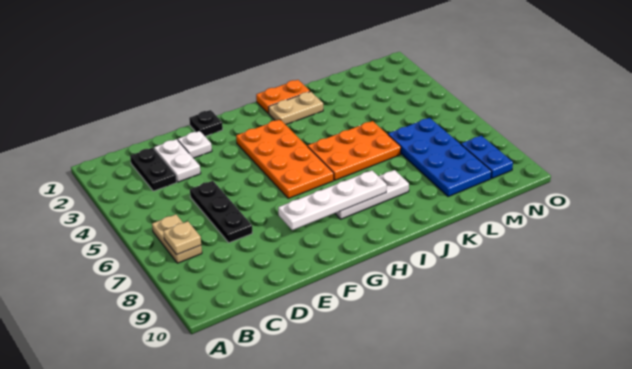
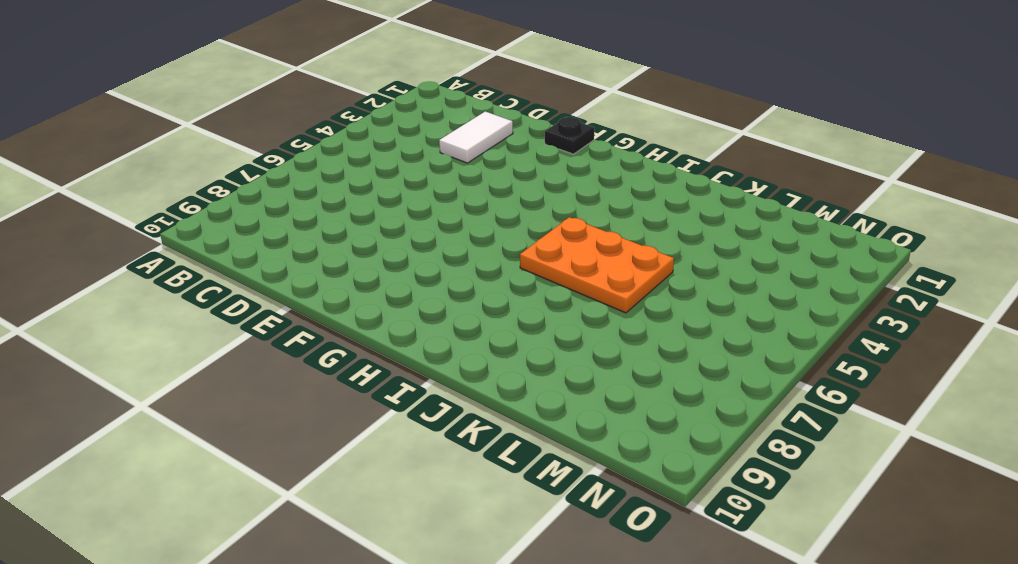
white 1x2 tile [439,112,513,163] -> white 1x2 plate [154,139,201,182]
none -> tan 1x2 plate [152,214,202,263]
none -> black 1x2 plate [130,148,177,191]
none -> black 1x3 plate [190,181,252,243]

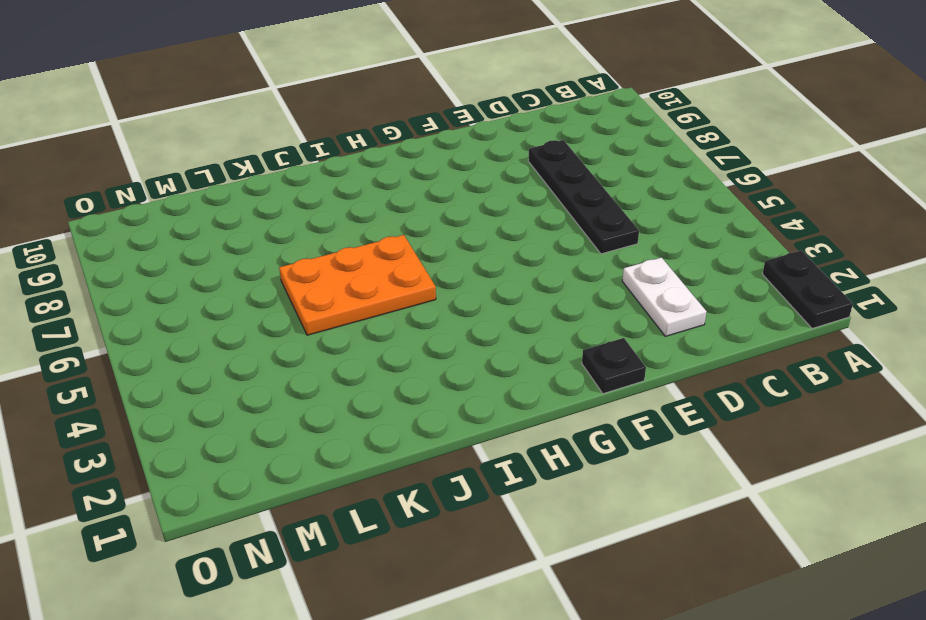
black 1x2 plate [763,250,853,329] -> black 1x2 plate moved to [130,148,177,191]
black 1x4 plate [528,140,639,254] -> black 1x3 plate [190,181,252,243]
none -> tan 1x2 plate [152,214,202,263]
none -> white 1x1 plate [178,131,212,158]
none -> orange 2x4 plate [236,120,334,198]

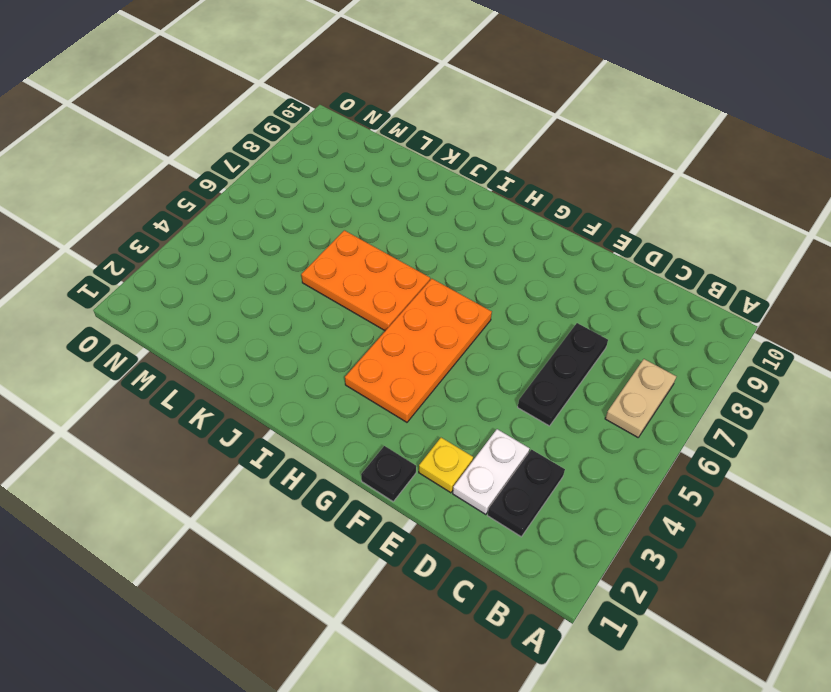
yellow 1x1 plate [419,438,473,493] -> white 1x1 plate [178,131,212,158]
none -> white 1x3 plate [335,170,409,219]
none -> orange 1x2 plate [256,80,310,113]
none -> tan 1x2 plate [269,92,323,125]

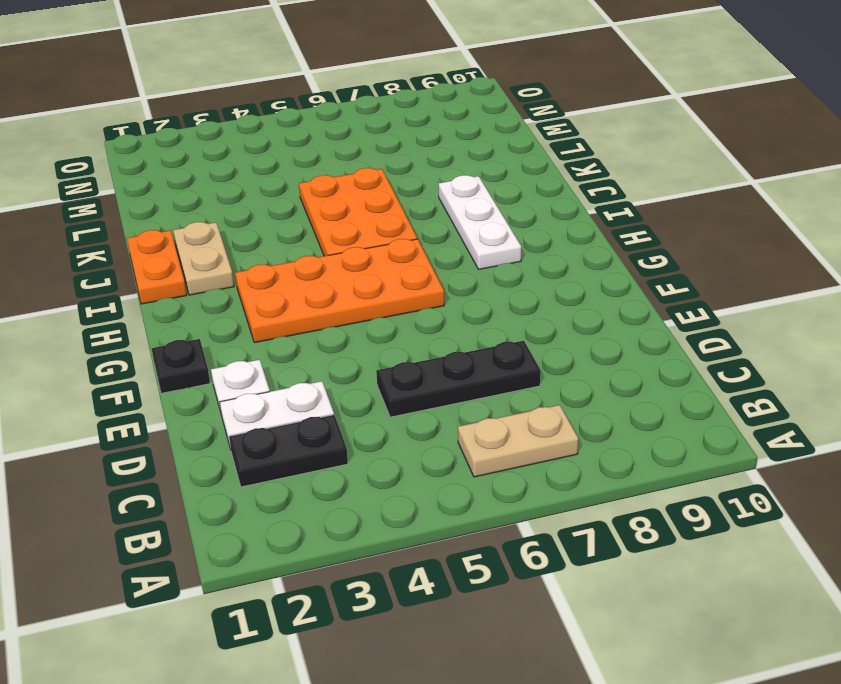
none -> blue 2x4 plate [388,118,492,197]
none -> blue 1x2 plate [461,136,513,178]
none -> tan 1x1 plate [163,221,201,255]

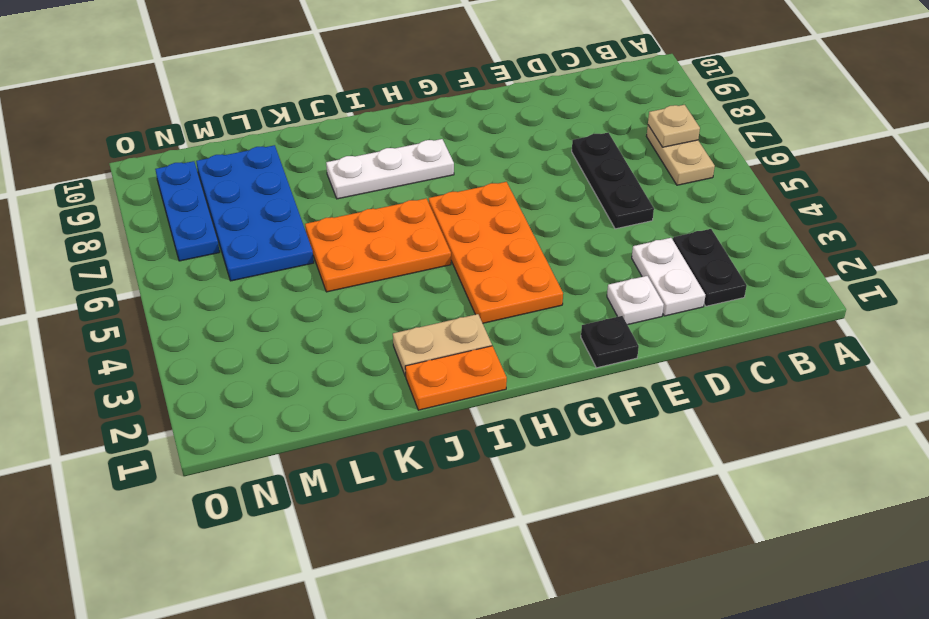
blue 1x3 plate [155,161,220,261] -> blue 1x2 plate [461,136,513,178]
none -> white 1x4 plate [278,170,387,230]

